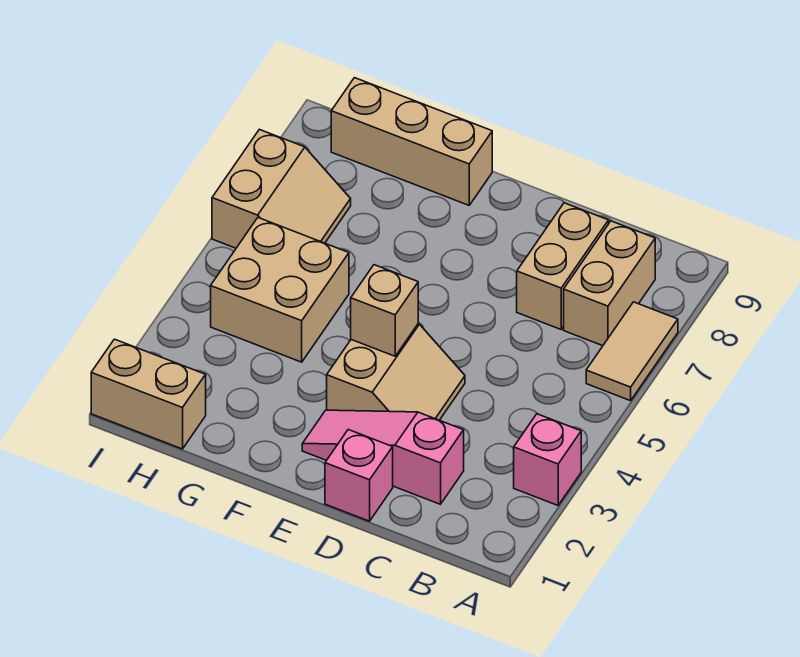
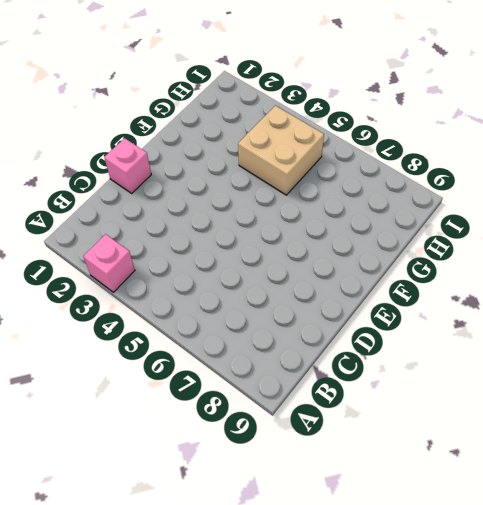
none -> tan 1x2 tile [586,302,678,401]
none -> tan 1x2 brick [564,221,655,346]
none -> pink 1x3 slope [302,410,464,504]

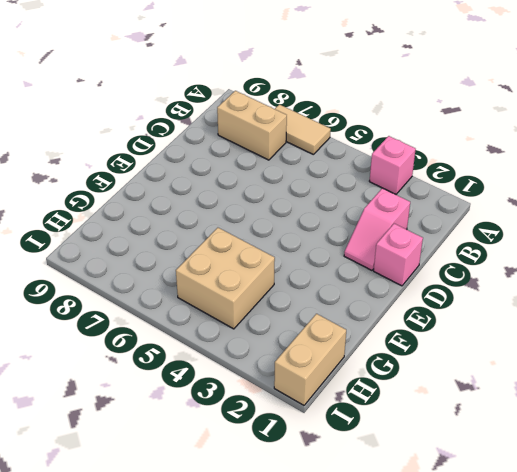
pink 1x2 slope [344,188,410,270] -> pink 1x3 slope [302,410,464,504]
none -> tan 1x2 brick [517,203,609,329]
none -> tan 2x2 slope [327,324,465,420]
none -> tan 1x3 brick [331,78,492,205]

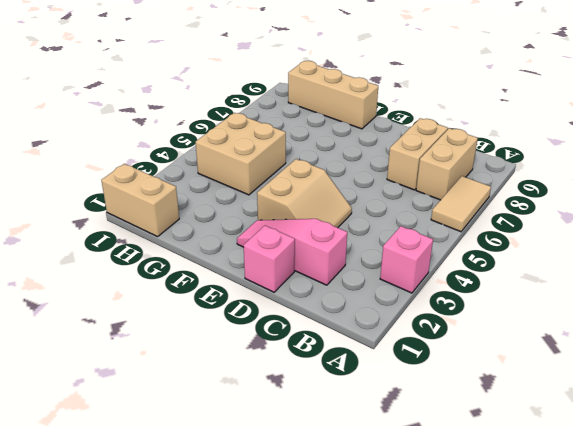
none -> tan 2x2 slope [212,129,351,248]
none -> tan 1x1 brick [351,265,418,356]

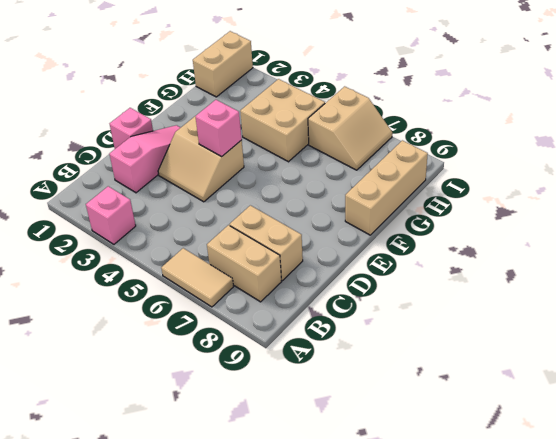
pink 1x1 brick [195,100,242,156] -> tan 1x1 brick [351,265,418,356]
tan 2x2 slope [308,86,392,170] -> tan 2x2 slope turned to [212,129,351,248]

